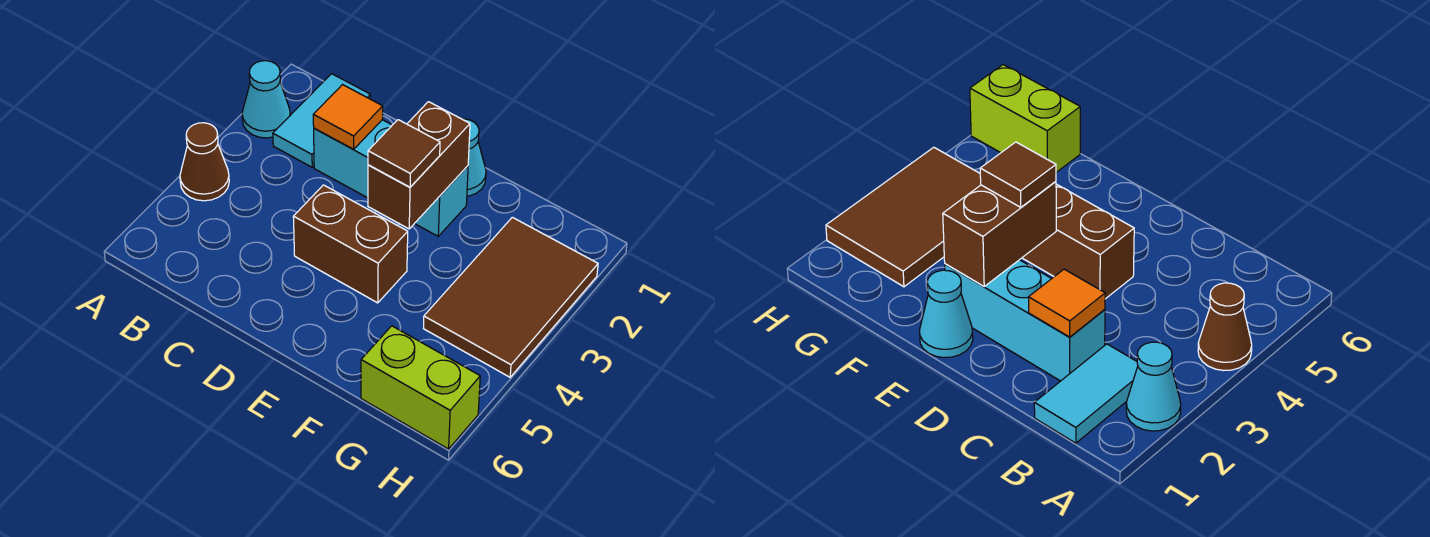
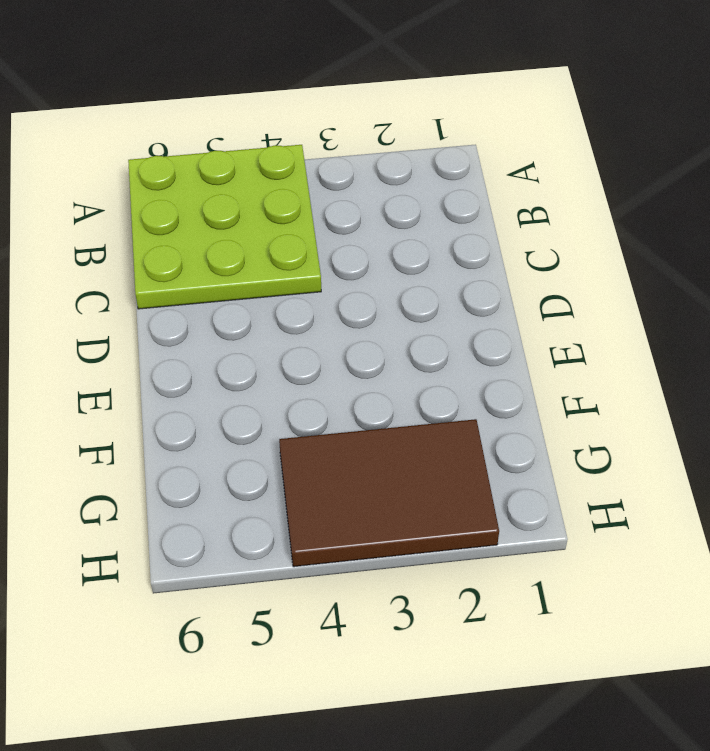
lime 3x3 plate [128,145,321,309] -> brown 1x1 cone [180,123,229,201]
none -> cyan 1x1 cone [242,61,290,138]
none -> cyan 1x2 tile [273,74,370,167]

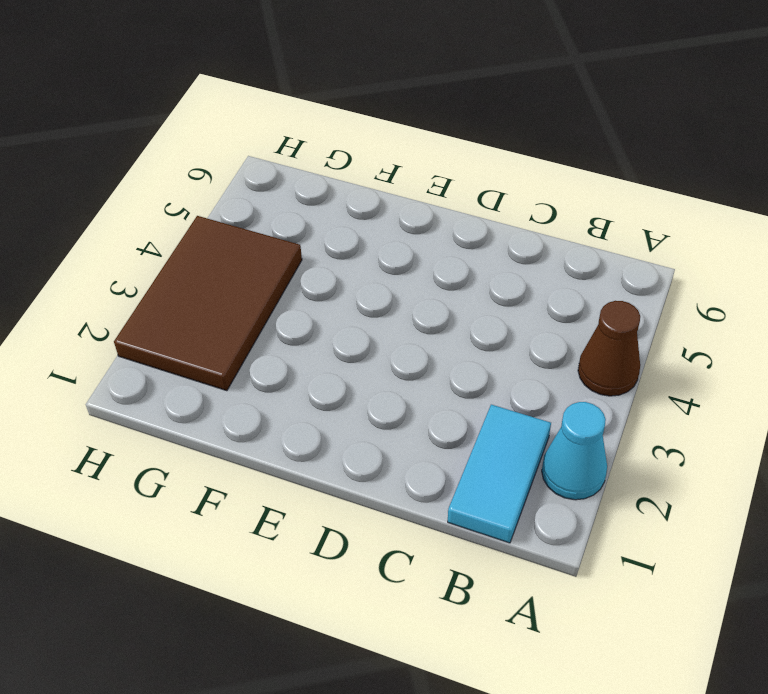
none -> cyan 1x3 brick [314,120,468,236]
none -> brown 1x2 brick [293,185,408,303]

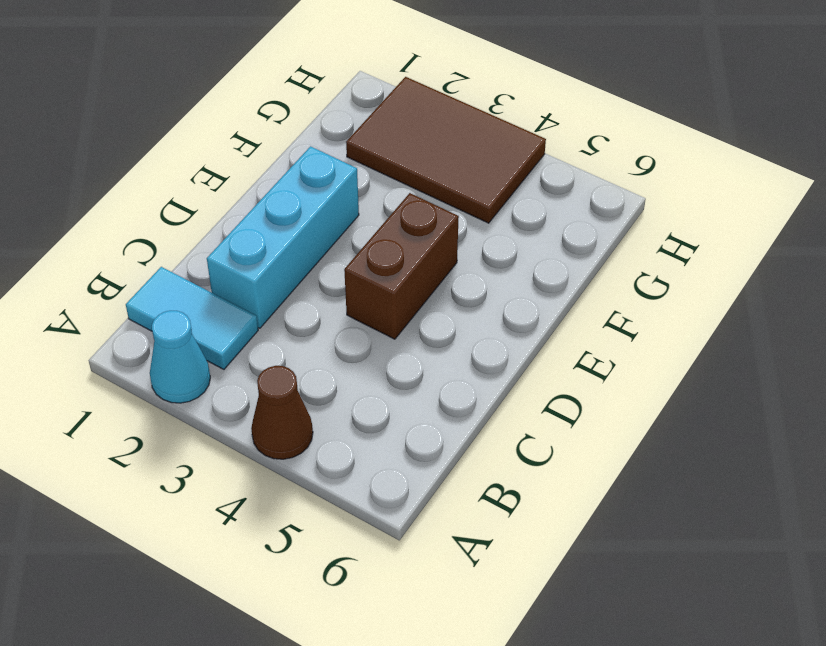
none -> cyan 1x1 cone [463,119,486,196]
none -> lime 1x2 brick [361,326,480,449]

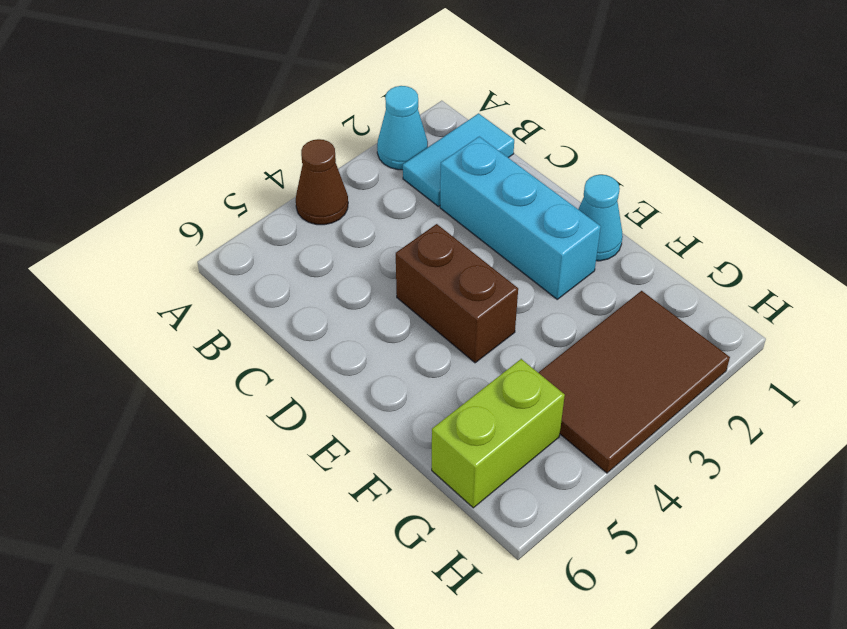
lime 1x2 brick [432,359,565,508] -> lime 1x2 brick turned to [361,326,480,449]
none -> orange 1x1 tile [313,85,383,149]
none -> brown 1x2 brick [368,102,470,229]

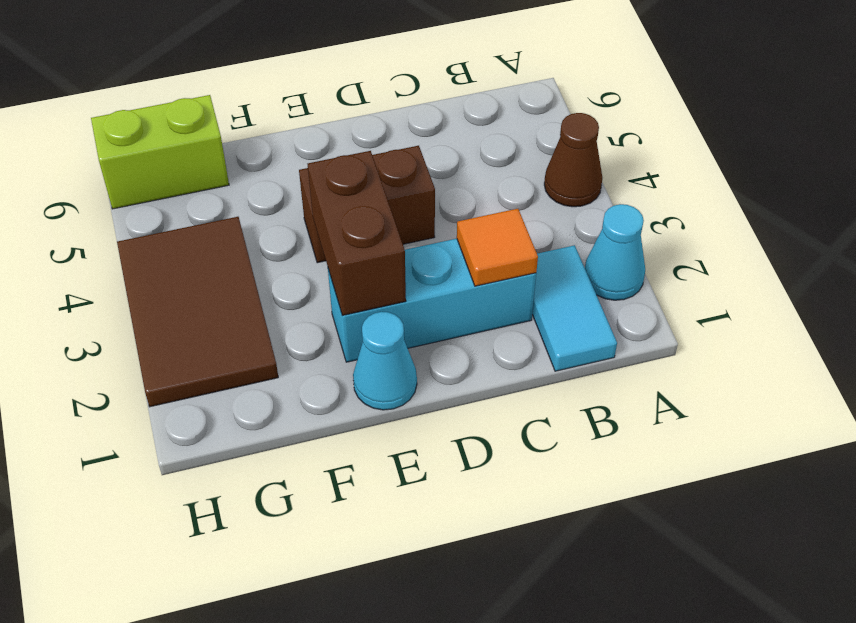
none -> brown 1x1 tile [368,120,440,187]

